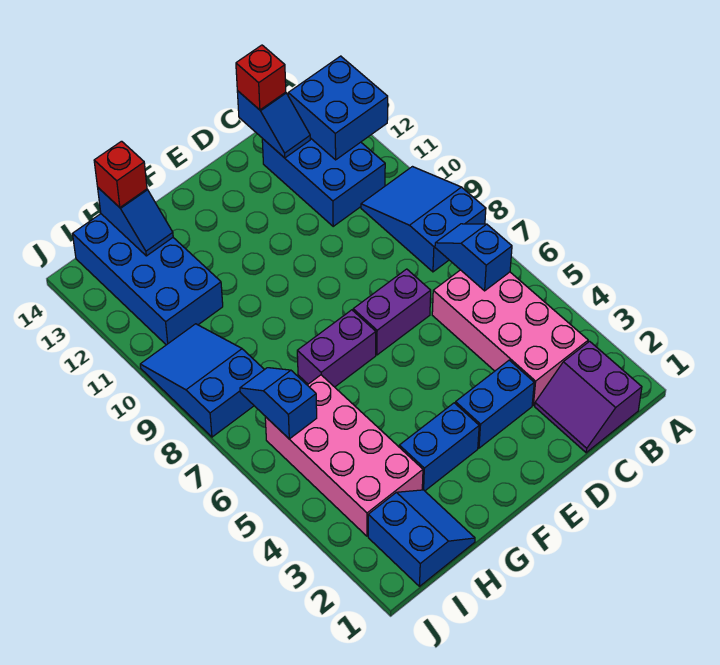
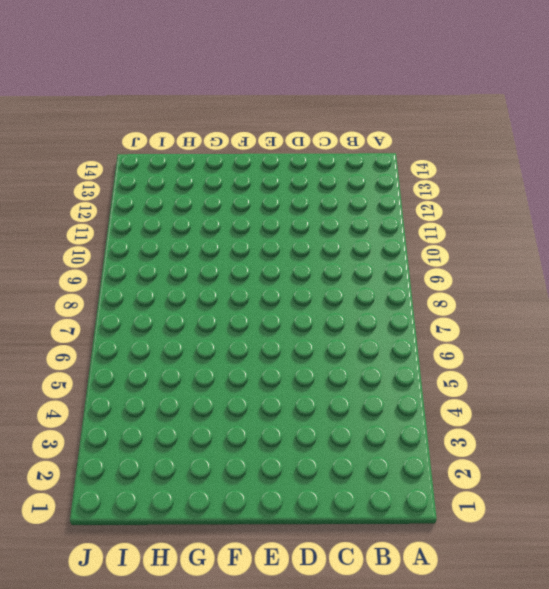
none -> blue 2x3 slope [361,167,486,272]
none -> purple 2x2 slope [535,341,642,453]
none -> pink 2x4 brick [432,270,588,405]

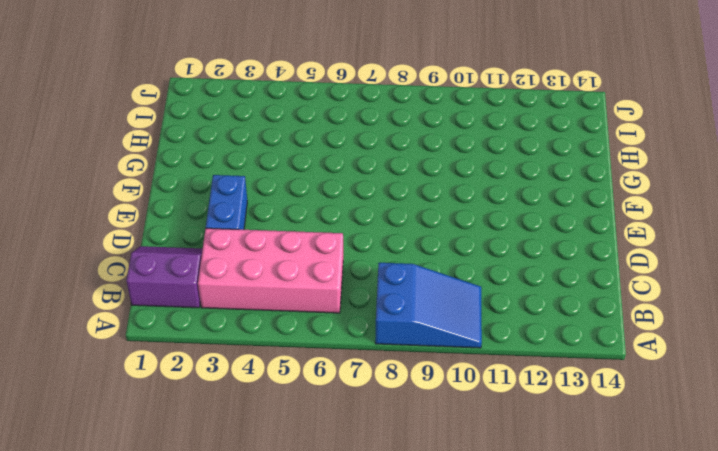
none -> blue 2x3 brick [262,138,385,226]
none -> purple 1x2 brick [353,269,431,355]
none -> blue 1x2 brick [399,403,479,491]

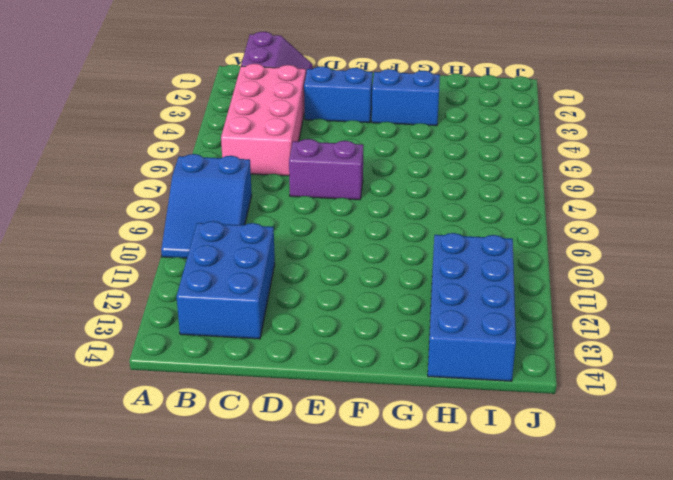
none -> purple 1x2 brick [297,310,376,387]
none -> blue 2x2 slope [368,490,475,586]
none -> pink 2x4 brick [265,375,423,536]

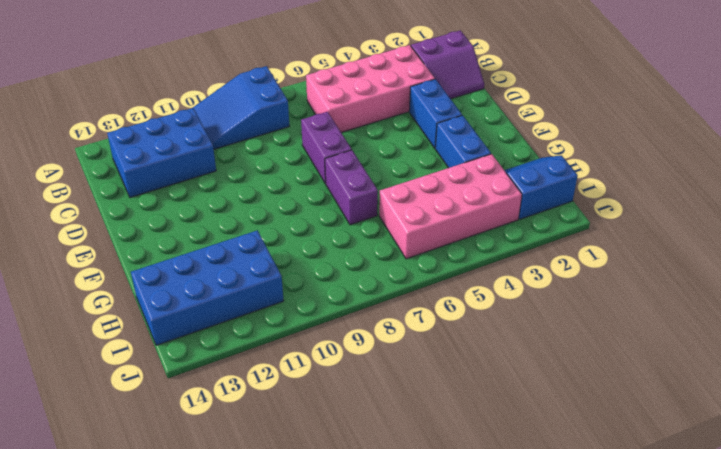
none -> blue 2x3 slope [140,324,264,437]
none -> blue 2x2 brick [288,56,388,160]
none -> blue 1x2 slope [435,224,512,291]

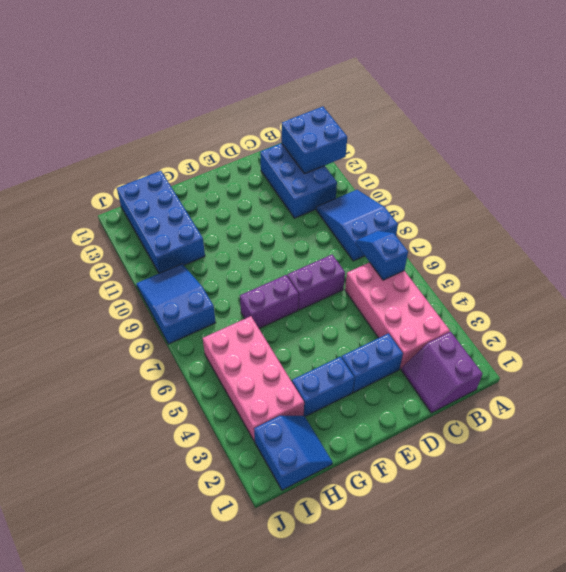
none -> blue 1x2 slope [237,91,310,158]
none -> blue 1x2 slope [98,188,173,256]
none -> blue 1x2 slope [240,368,317,439]

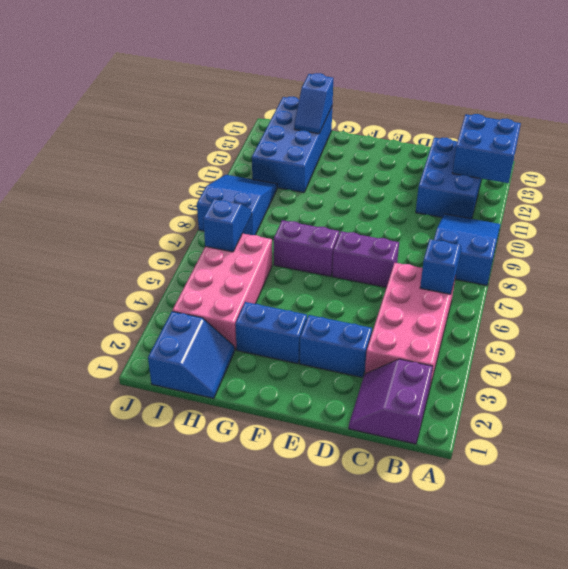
none -> blue 1x2 slope [237,91,310,158]
none -> red 1x1 brick [236,45,286,110]
none -> red 1x1 brick [94,141,147,207]

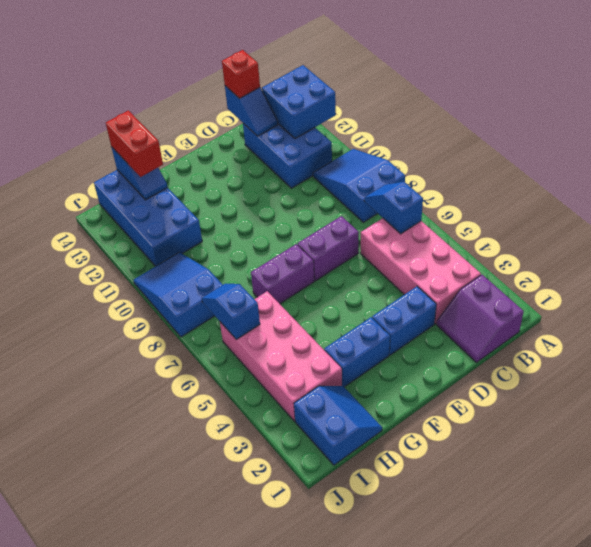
red 1x2 brick [106,111,163,177] -> red 1x1 brick [94,141,147,207]

